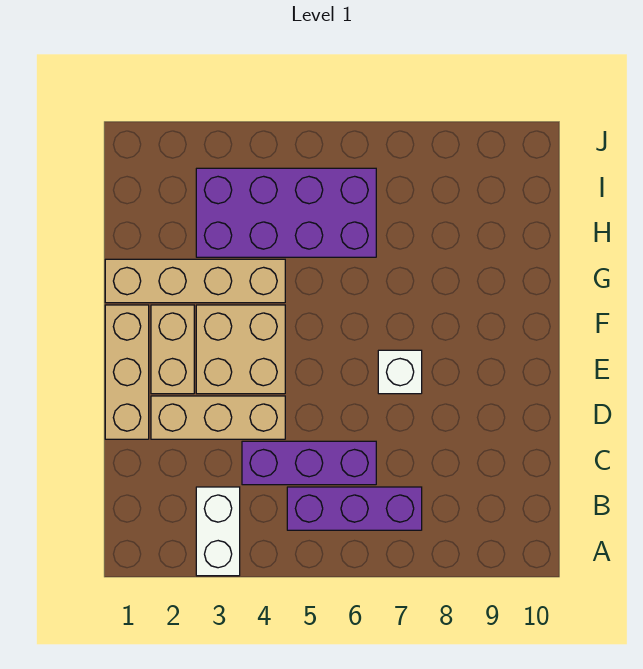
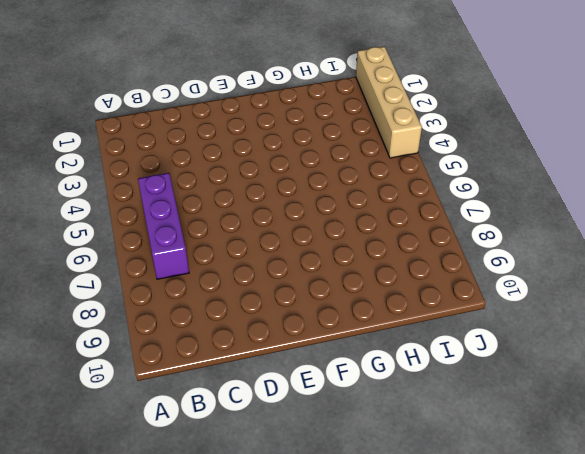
tan 1x4 brick [356,46,422,158] -> tan 1x4 brick moved to [105,259,285,303]
none -> white 1x2 brick [196,487,240,576]
none -> purple 1x3 brick [242,441,376,485]

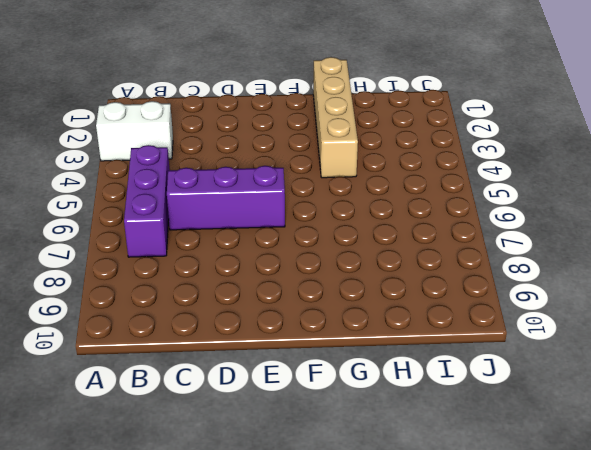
purple 1x3 brick [167,166,285,230] -> purple 1x3 brick turned to [242,441,376,485]
none -> tan 1x3 brick [105,305,149,439]
none -> tan 1x3 brick [151,396,285,439]

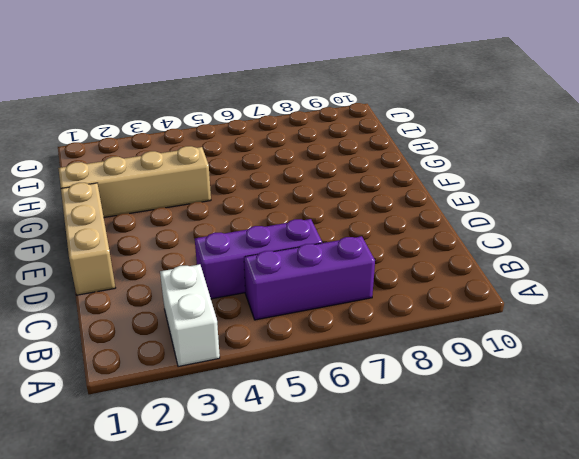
none -> tan 1x3 brick [151,396,285,439]
none -> tan 1x2 brick [151,305,194,394]

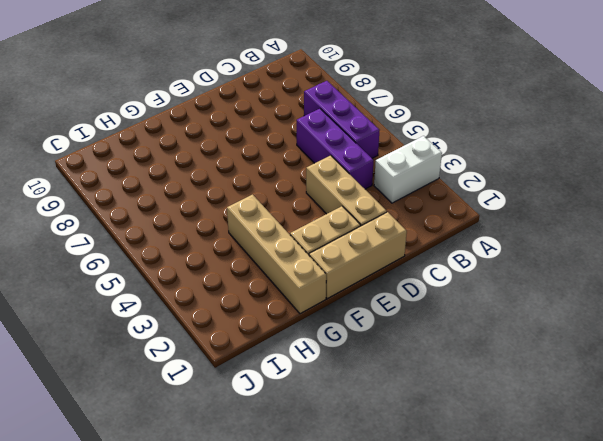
none -> tan 2x2 brick [196,305,285,394]
none -> white 1x1 brick [378,350,422,394]

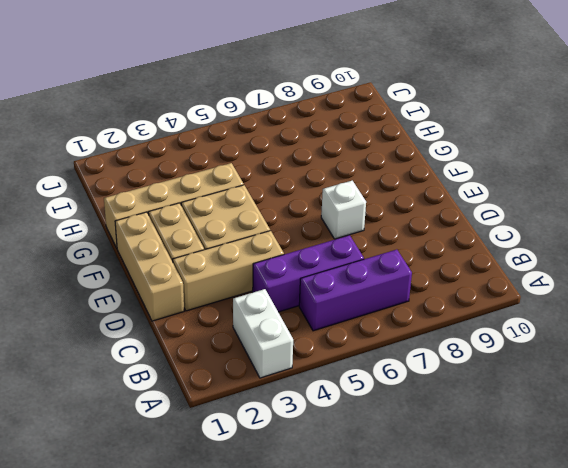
none -> purple 2x4 brick [196,168,376,257]

